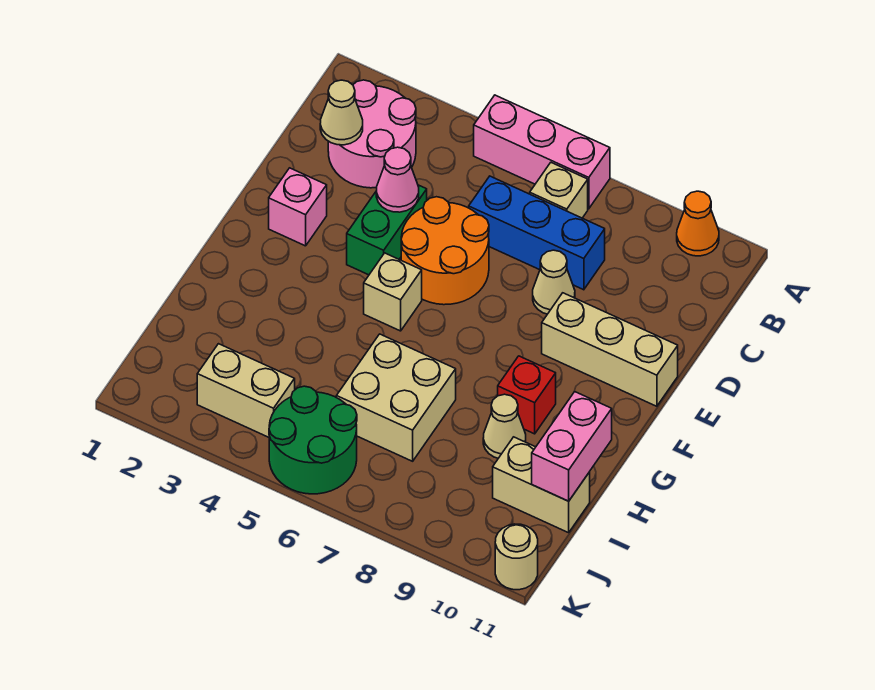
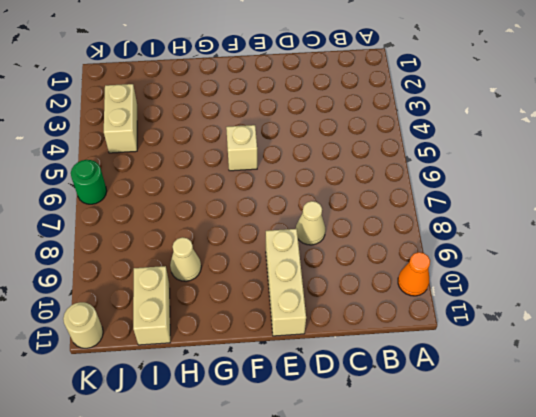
green 1x1 round brick [71,160,107,204] -> green 2x2 round brick [269,386,357,494]
none -> pink 1x3 brick [474,95,610,209]
none -> pink 2x2 round brick [328,80,416,188]
none -> tan 1x1 brick [530,163,588,218]

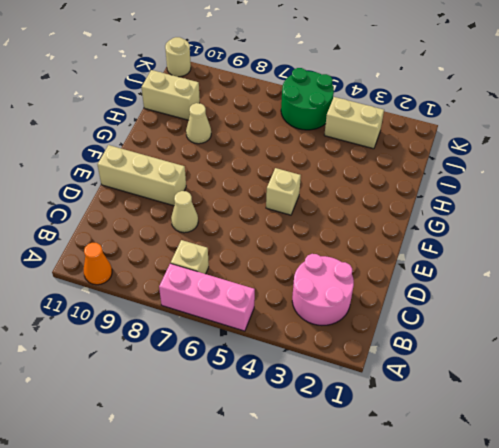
none -> blue 1x3 brick [469,176,605,290]
none -> green 1x2 brick [347,185,427,275]
none -> orange 2x2 round brick [401,197,489,305]

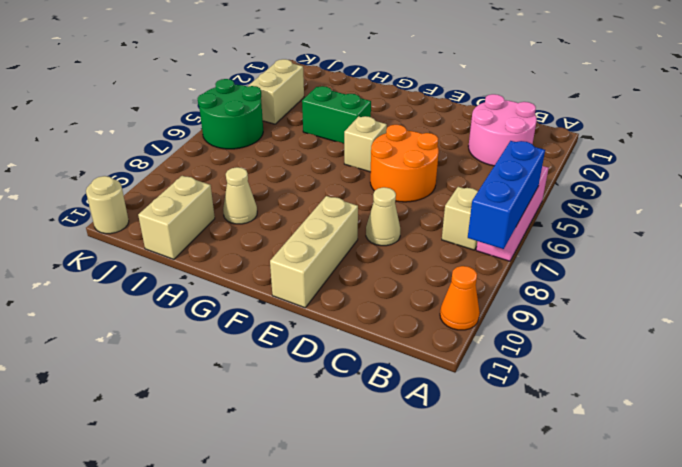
blue 1x3 brick [468,141,545,249] -> blue 1x3 brick moved to [469,176,605,290]
green 1x2 brick [302,86,371,143] -> green 1x2 brick moved to [347,185,427,275]
none -> pink 1x1 brick [269,168,327,246]
none -> red 1x1 brick [498,356,556,434]
none -> tan 2x2 brick [336,334,456,461]

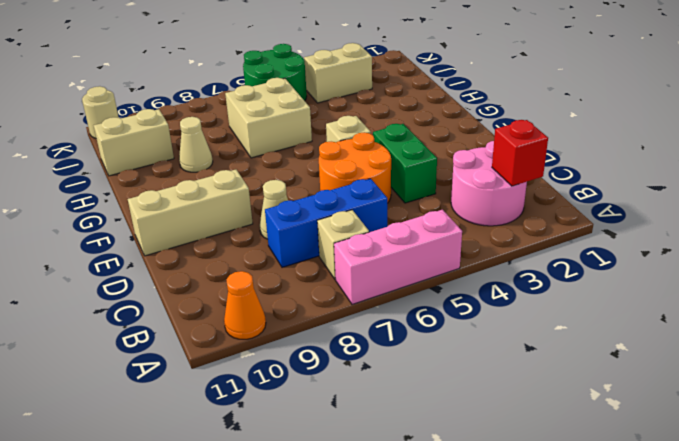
red 1x1 brick [492,120,548,186] -> red 1x1 brick moved to [498,356,556,434]
none -> pink 1x1 brick [269,168,327,246]
none -> tan 1x1 cone [320,80,363,145]
none -> pink 1x1 cone [376,147,419,212]

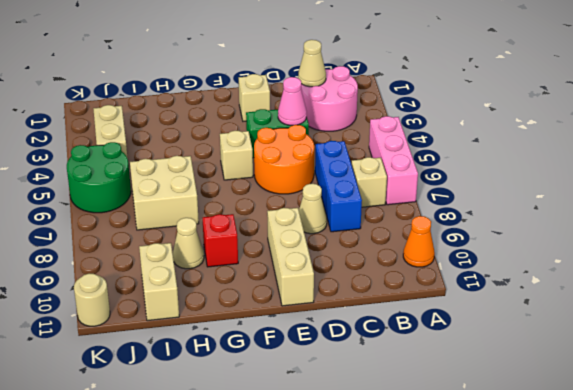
tan 1x1 brick [239,74,270,121] -> pink 1x1 brick [269,168,327,246]
none -> pink 1x2 brick [532,392,612,501]

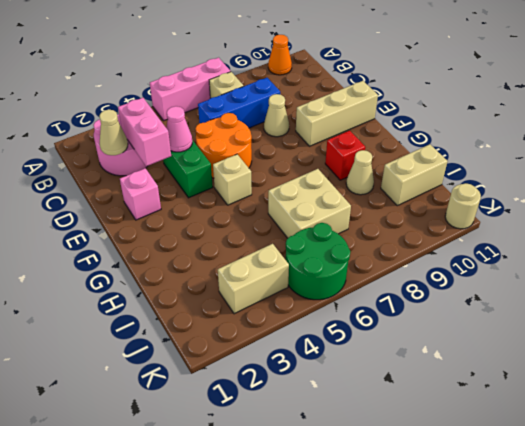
pink 1x2 brick [118,98,171,166] -> pink 1x2 brick moved to [532,392,612,501]

